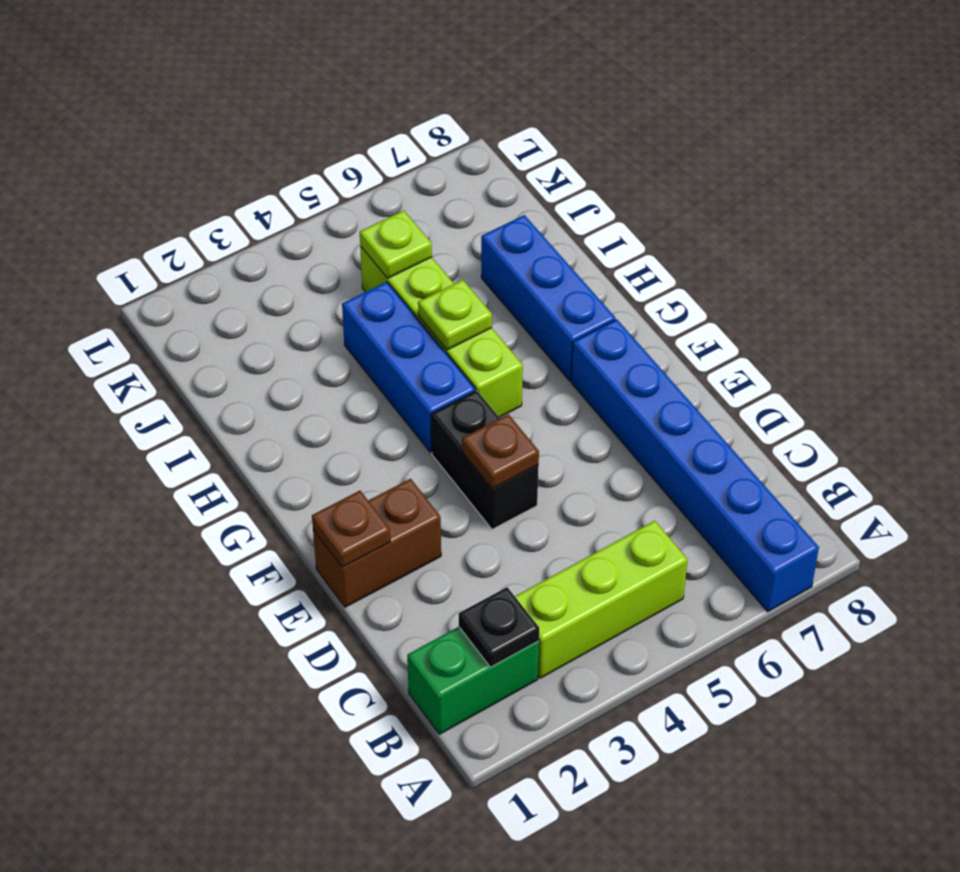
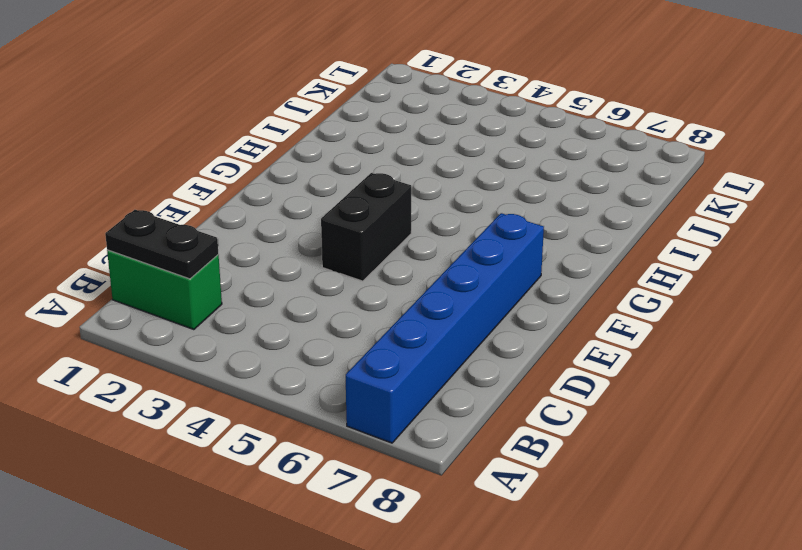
black 1x2 plate [105,210,218,279] -> black 1x1 plate [459,587,539,667]
none -> lime 1x3 brick [515,521,688,678]
none -> brown 1x2 brick [313,479,441,607]
none -> blue 1x3 brick [342,282,475,453]

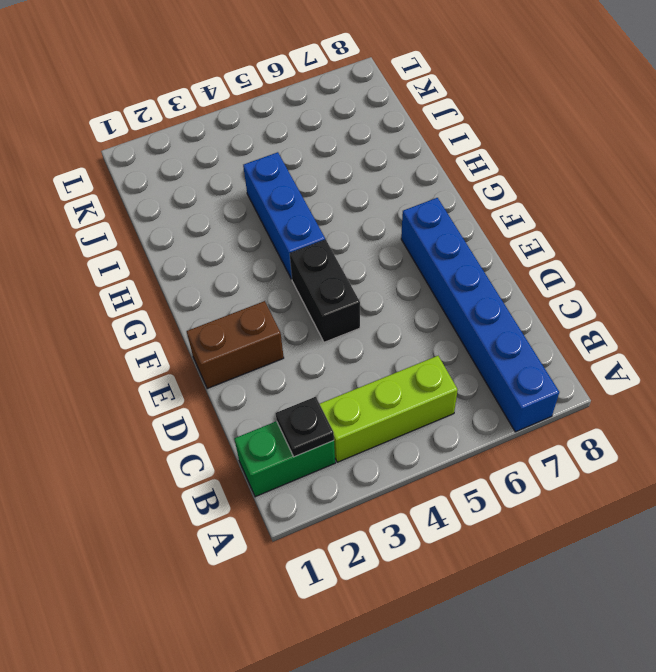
none -> lime 1x4 brick [360,246,523,417]
none -> blue 1x3 brick [481,215,615,381]
none -> brown 1x1 plate [312,491,390,567]

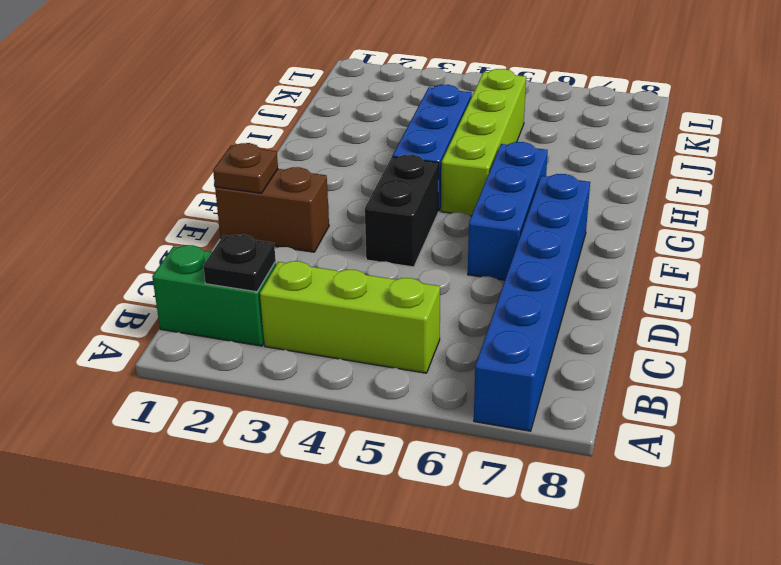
blue 1x3 brick [468,142,548,280] -> blue 1x3 brick moved to [481,215,615,381]
none -> brown 1x1 plate [462,414,539,489]
none -> lime 1x1 plate [418,280,492,350]
none -> lime 1x1 plate [360,210,432,278]

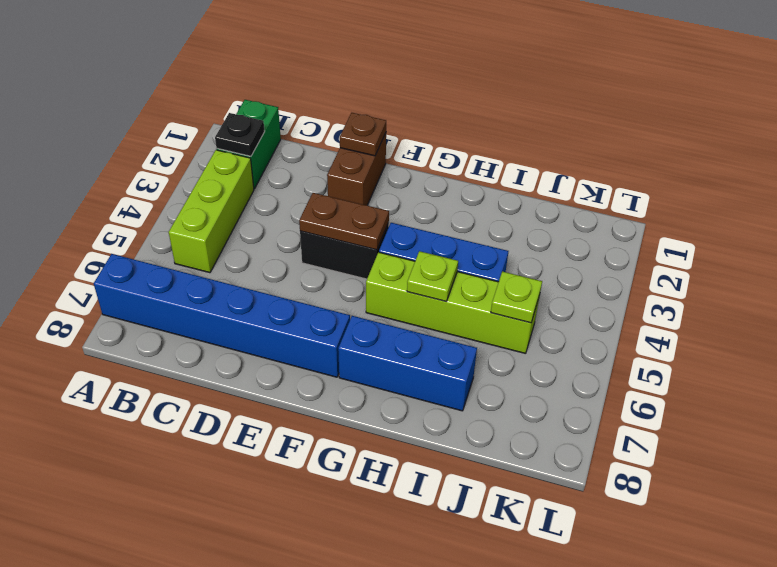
brown 1x2 plate [299,193,389,250] -> brown 1x1 plate [462,414,539,489]

